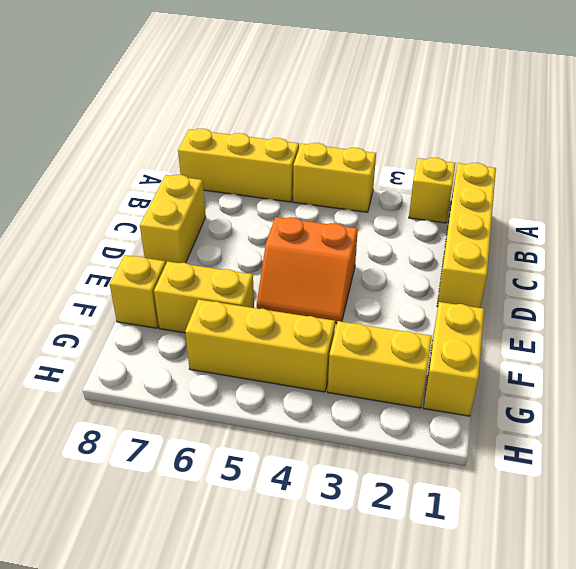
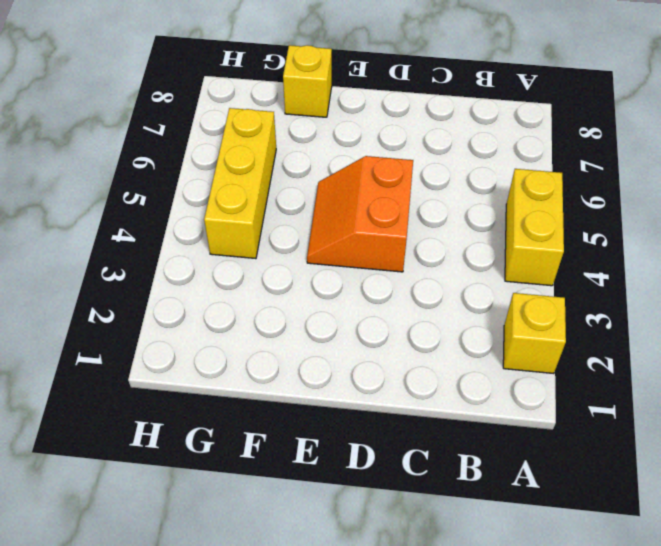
none -> yellow 1x4 brick [437,163,496,308]
none -> yellow 1x3 brick [178,129,299,202]

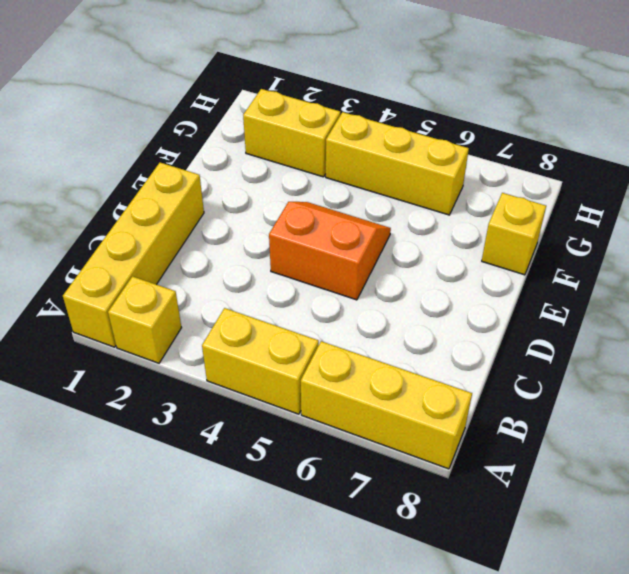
none -> yellow 1x2 brick [140,175,206,263]
none -> yellow 1x2 brick [423,302,484,416]

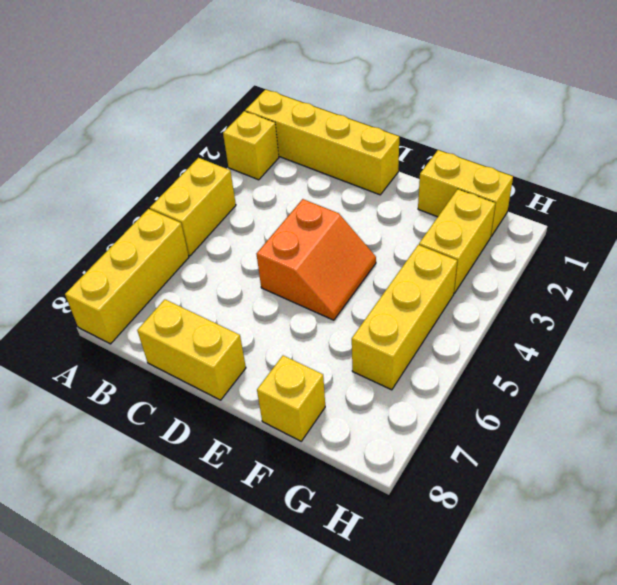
none -> yellow 1x2 brick [154,261,254,333]

